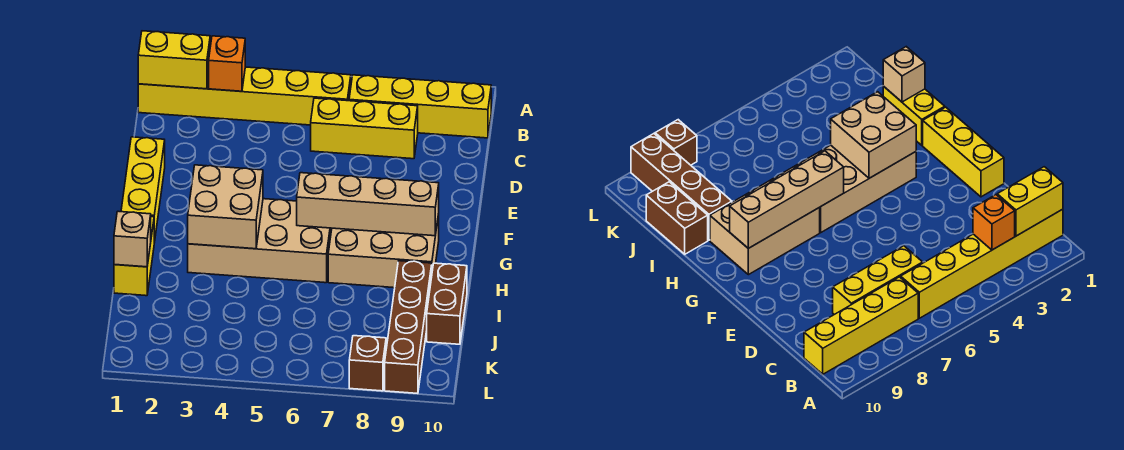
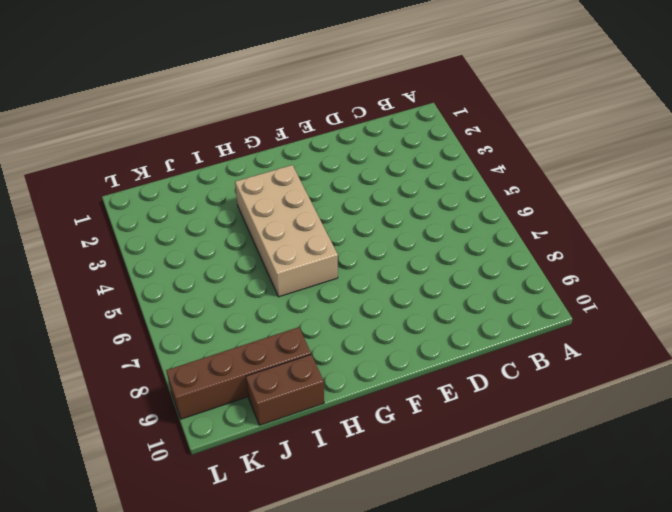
none -> yellow 1x6 brick [138,67,351,125]
none -> yellow 1x4 brick [349,75,491,138]
none -> yellow 1x3 brick [311,98,418,159]

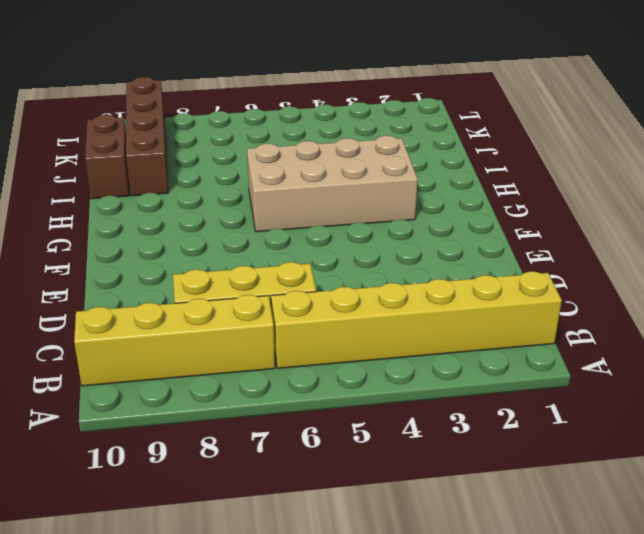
none -> yellow 1x3 brick [121,137,165,243]
none -> tan 2x3 brick [328,214,439,288]
none -> yellow 1x2 brick [114,217,154,296]

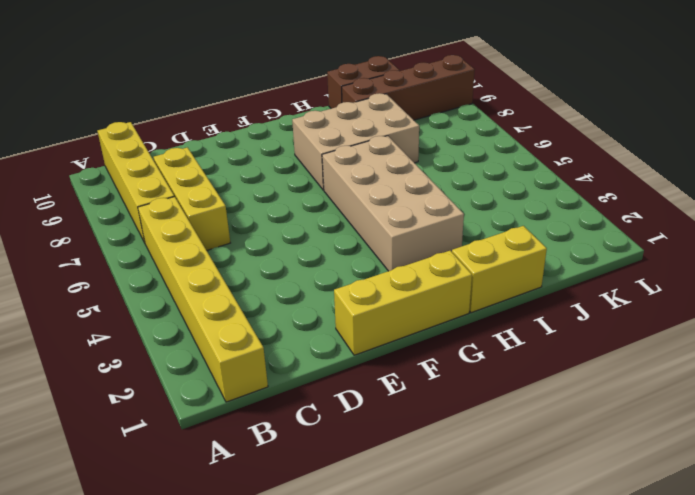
tan 2x3 brick [292,93,419,190] -> tan 2x3 brick turned to [328,214,439,288]
none -> brown 1x1 brick [349,336,386,391]
none -> yellow 1x2 brick [138,31,210,89]
none -> orange 1x1 brick [209,36,245,91]

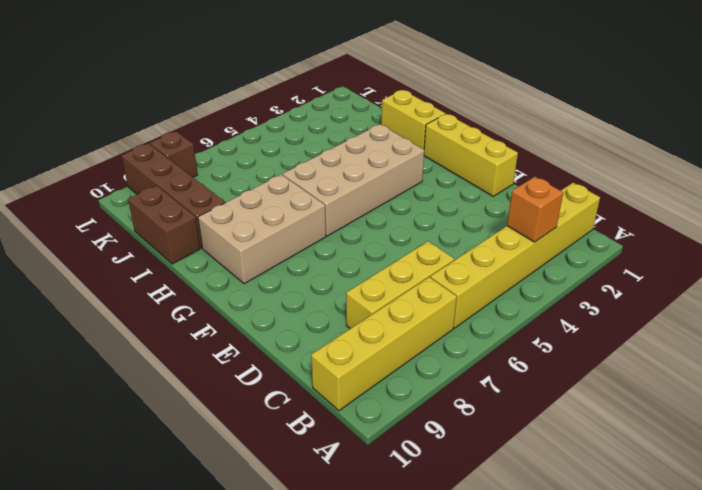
none -> yellow 1x2 brick [138,31,210,89]
none -> tan 2x2 brick [188,165,263,249]
none -> tan 1x4 brick [297,173,439,236]

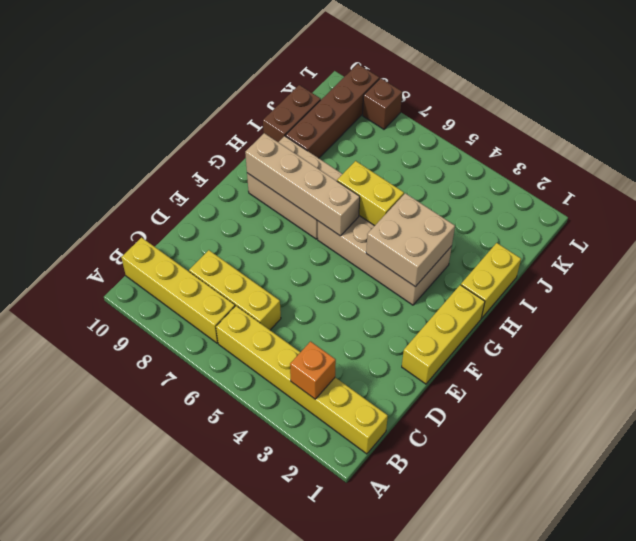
yellow 1x2 brick [337,161,404,226] -> yellow 1x2 brick moved to [138,31,210,89]
none -> tan 1x1 brick [114,211,151,267]

